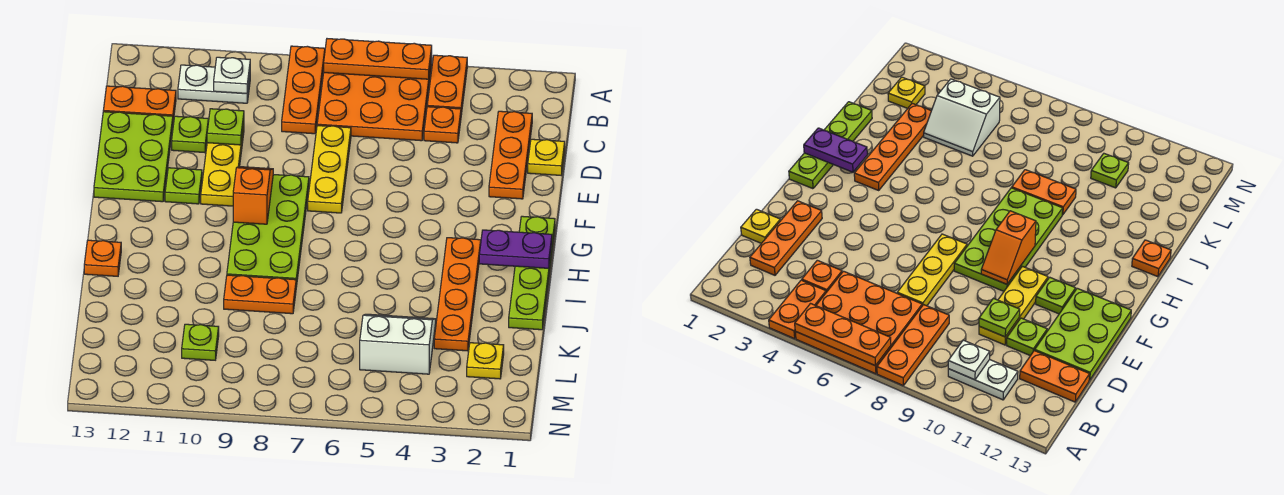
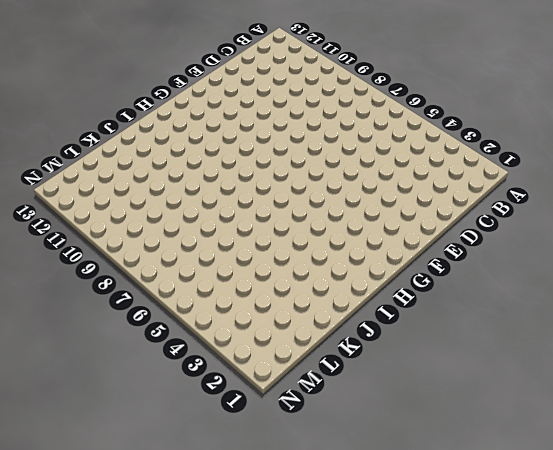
none -> orange 1x2 plate [427,55,467,115]
none -> orange 3x3 plate [317,58,432,141]
none -> orange 1x3 plate [282,46,325,134]

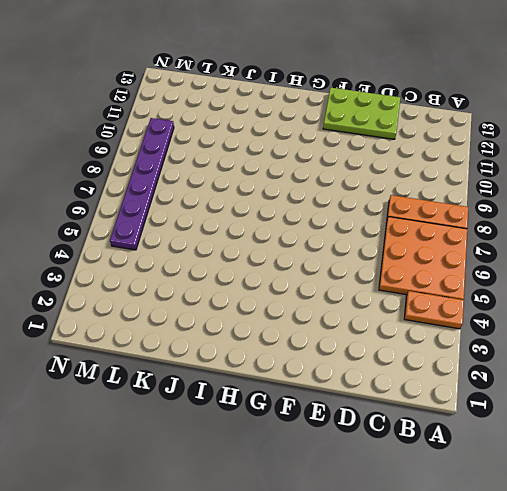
purple 1x6 plate [110,118,174,250] -> none
none -> white 1x2 plate [178,65,250,103]
none -> orange 1x3 plate [489,111,532,199]
none -> orange 1x1 plate [424,107,461,143]

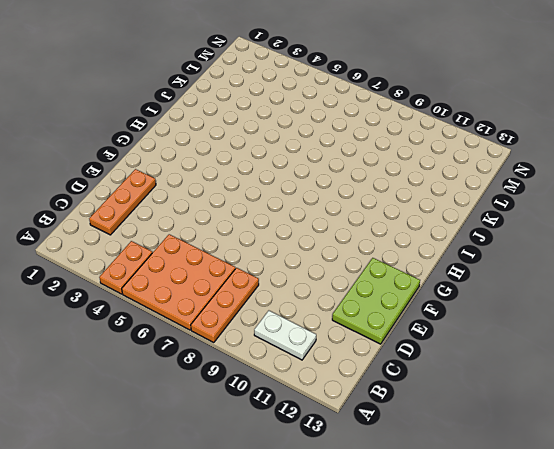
none -> orange 1x1 plate [424,107,461,143]
none -> orange 1x2 plate [103,86,176,120]
none -> yellow 1x1 plate [528,139,565,175]

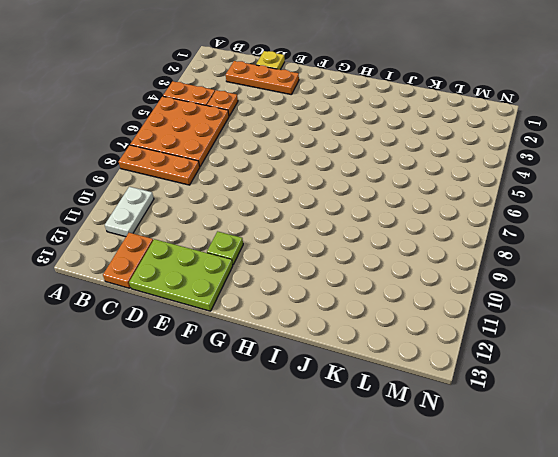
none -> yellow 1x3 plate [308,126,351,213]
none -> yellow 1x3 plate [201,125,244,206]
none -> lime 1x1 plate [172,116,208,153]

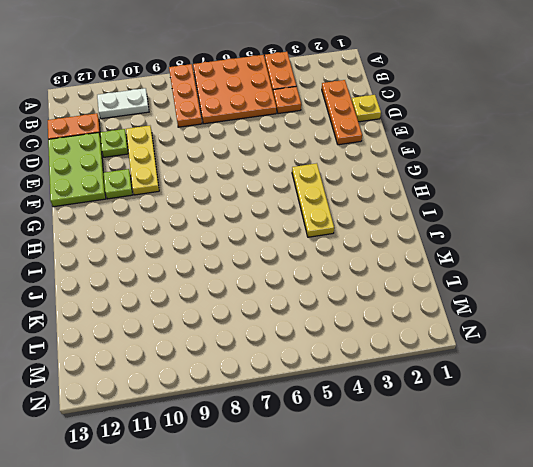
yellow 1x3 plate [292,163,334,237] -> yellow 1x3 plate moved to [308,126,351,213]
none -> lime 2x4 plate [227,175,309,287]
none -> lime 1x4 plate [509,216,555,330]
none -> orange 1x4 plate [434,238,481,351]

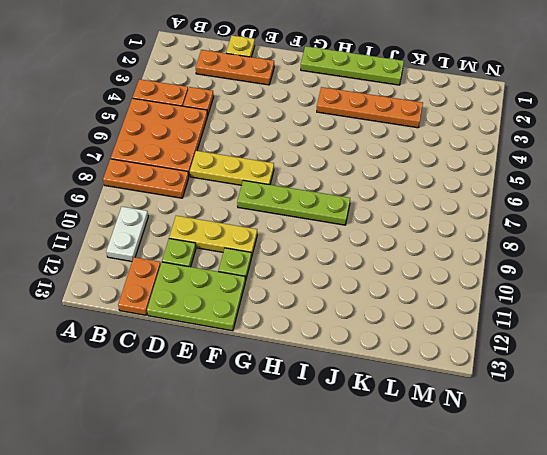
lime 1x4 plate [237,180,350,225] -> lime 2x4 plate [227,175,309,287]
none -> orange 1x1 plate [84,240,121,276]
none -> orange 1x2 plate [224,275,296,314]
none -> white 2x2 slope [360,314,436,374]

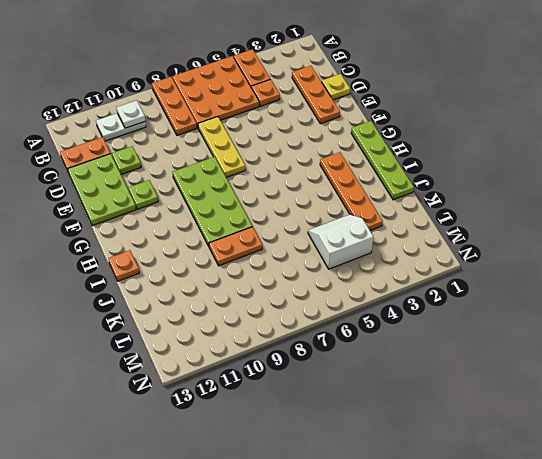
none -> yellow 1x3 plate [201,125,244,206]
none -> yellow 1x1 plate [467,343,504,379]
none -> lime 1x1 plate [182,324,219,360]

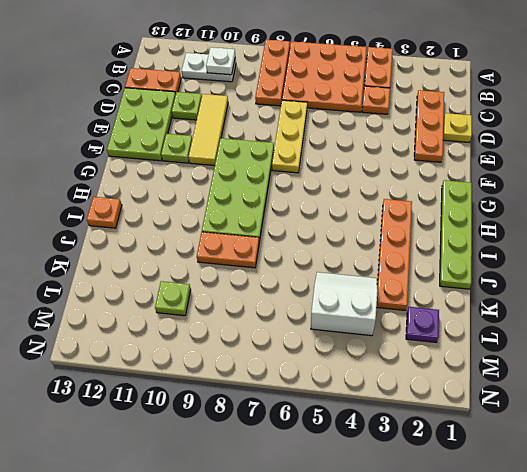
yellow 1x3 tile [189,94,228,166] -> yellow 1x3 plate [201,125,244,206]
purple 1x1 plate [406,307,439,342] -> yellow 1x1 plate [467,343,504,379]
none -> orange 1x3 plate [324,39,432,79]
none -> lime 1x1 plate [207,109,244,145]
none -> orange 1x2 slope [233,167,273,224]

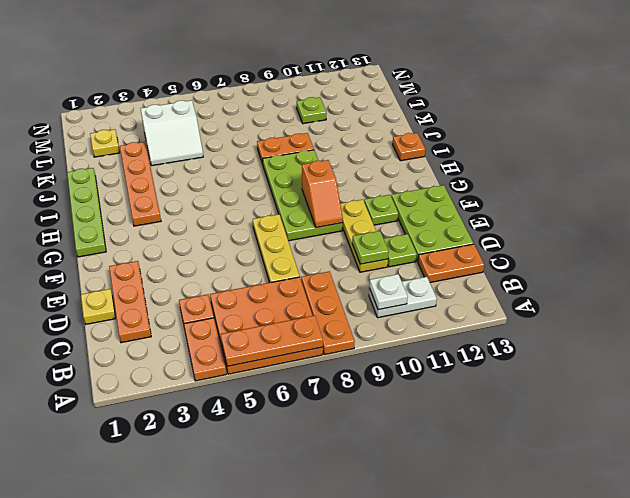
none -> purple 1x2 plate [479,230,552,268]

